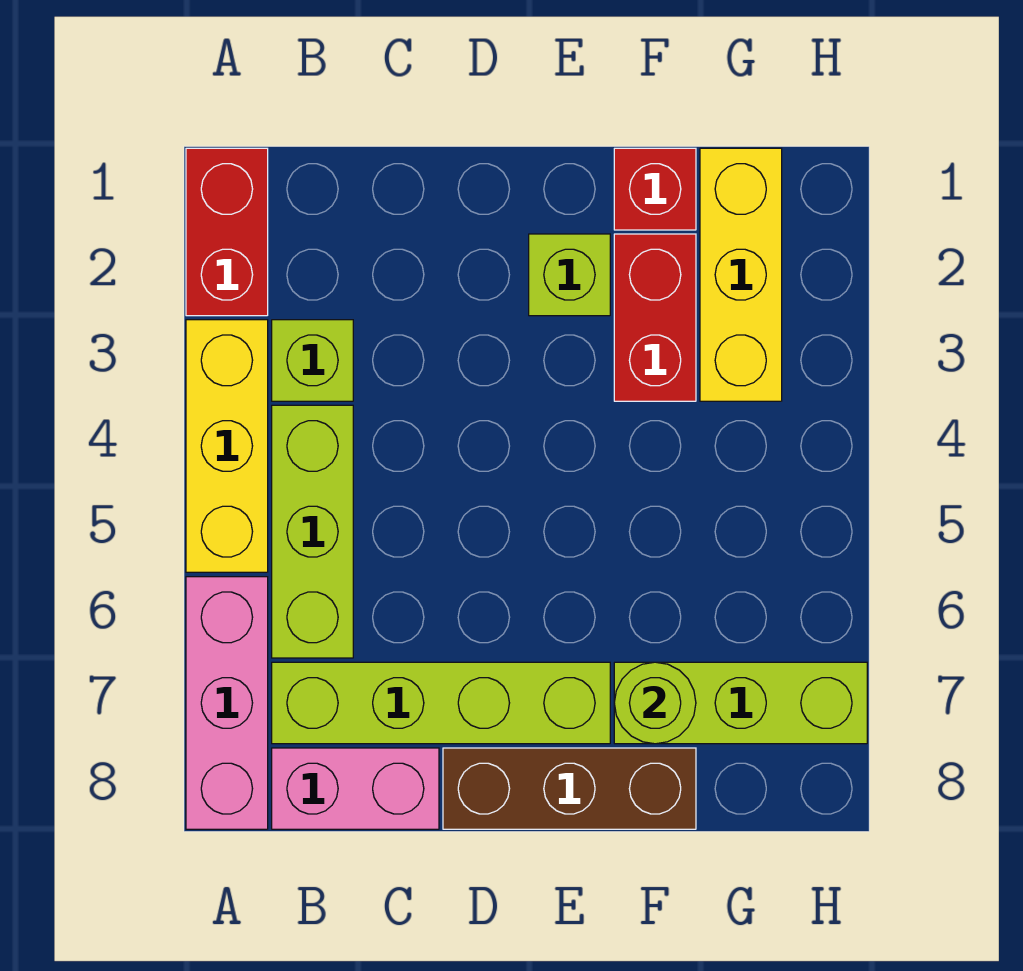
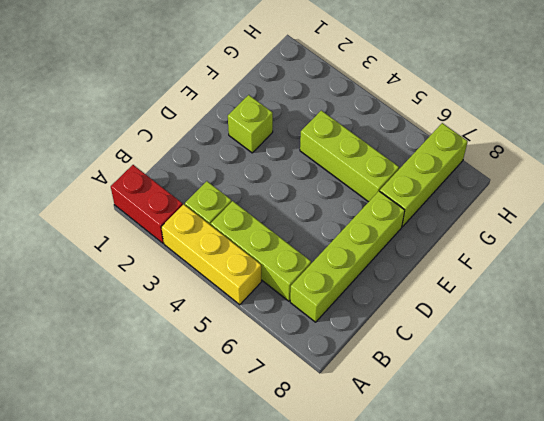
lime 1x3 brick [300,110,399,202] -> none
none -> pink 1x3 brick [186,577,268,829]
none -> pink 1x2 brick [272,748,439,829]
none -> brown 1x3 brick [443,748,696,829]

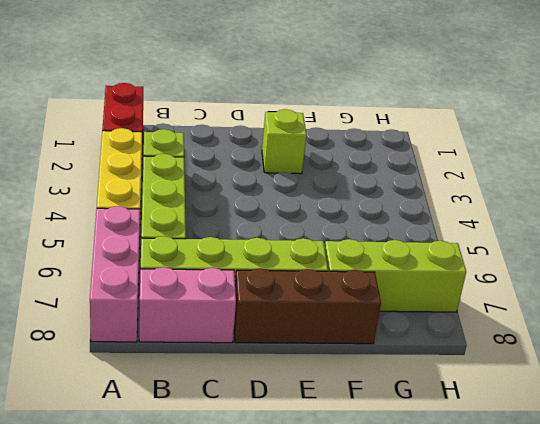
none -> red 1x1 brick [614,148,696,230]
none -> red 1x2 brick [614,234,696,401]
none -> yellow 1x3 brick [700,148,782,401]

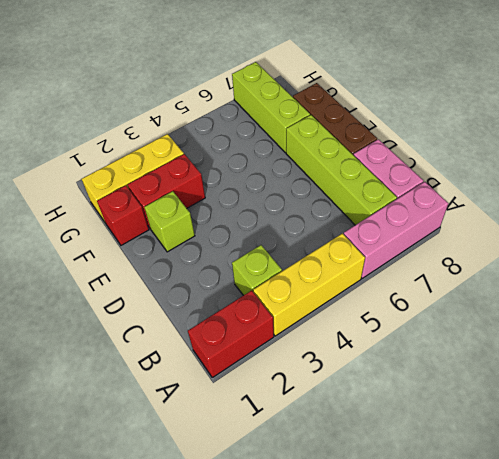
none -> lime 1x3 brick [272,405,353,658]
none -> lime 1x1 round brick [614,662,696,744]

